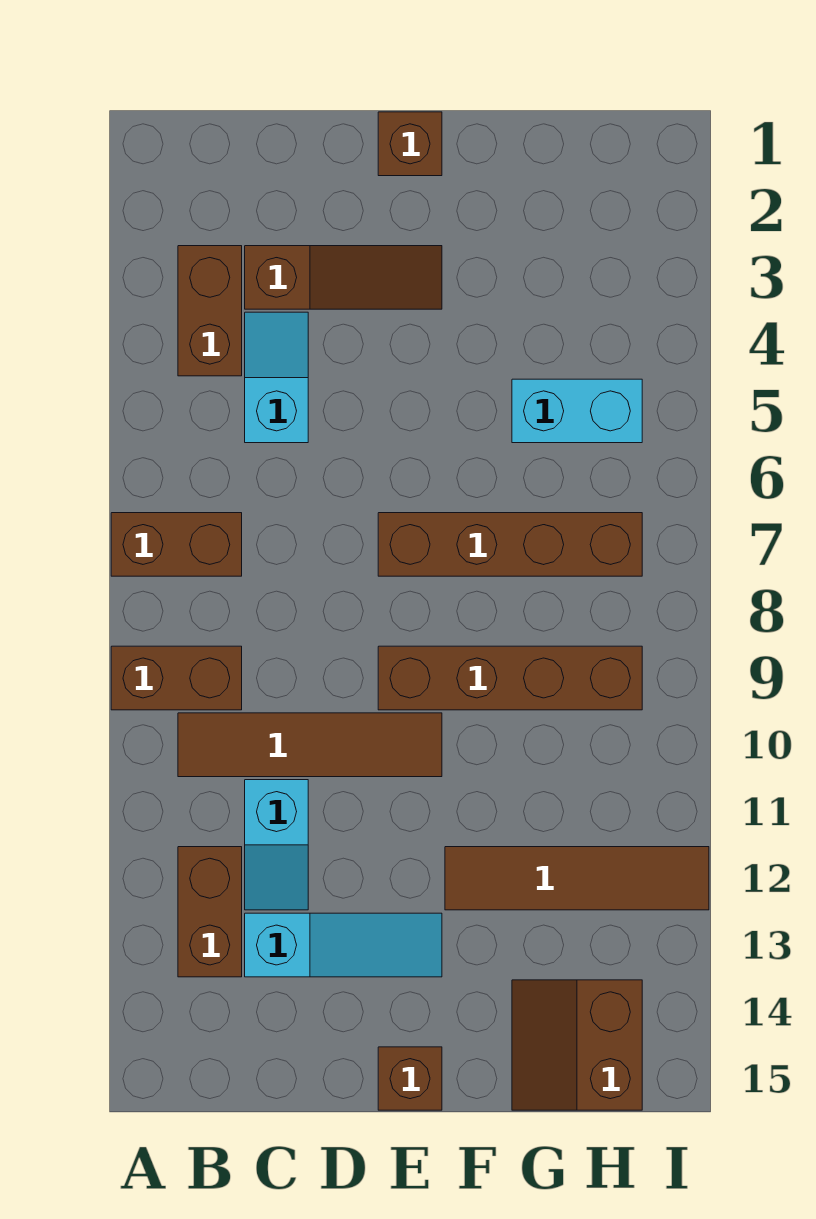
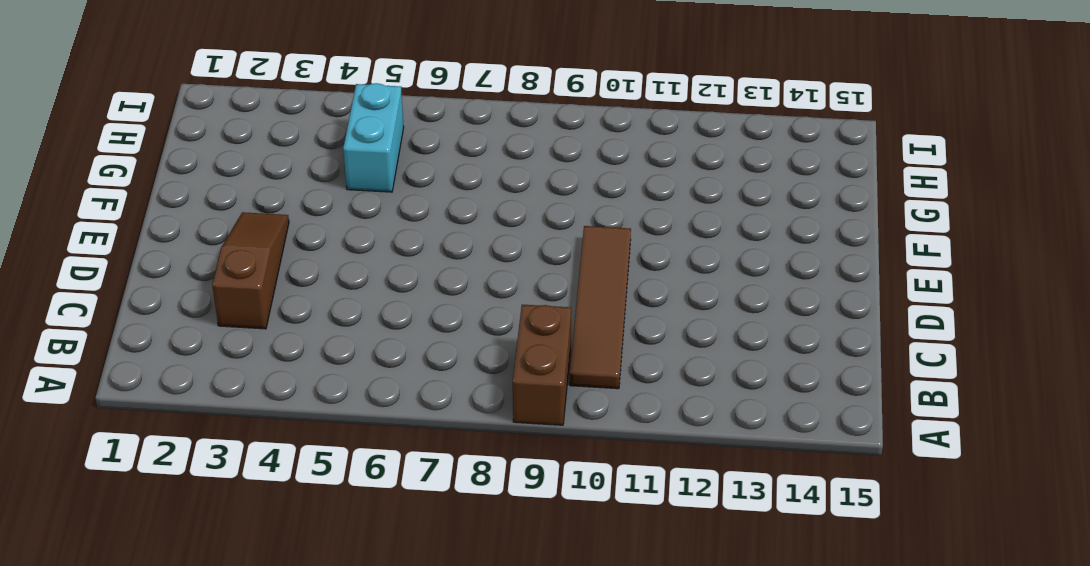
none -> brown 1x2 brick [111,513,242,576]
none -> brown 1x2 brick [178,246,242,376]
none -> brown 1x2 brick [178,847,242,977]

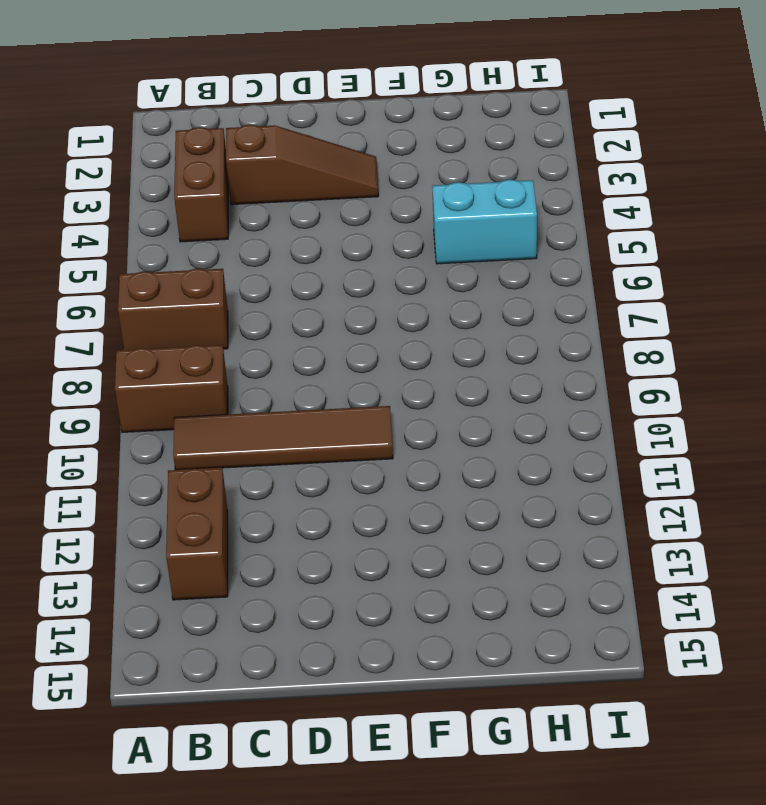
none -> cyan 1x2 slope [245,312,308,443]
none -> cyan 1x2 slope [245,780,308,910]
none -> cyan 1x3 slope [245,913,442,977]

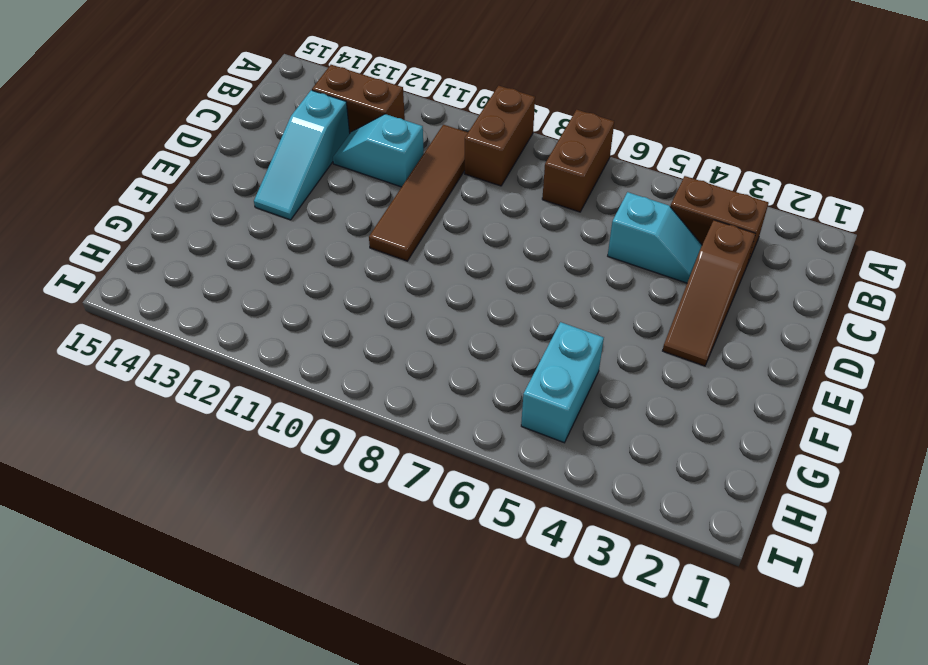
none -> brown 1x1 brick [378,112,442,176]
none -> brown 1x4 brick [378,513,642,576]
none -> brown 1x4 brick [378,646,642,710]

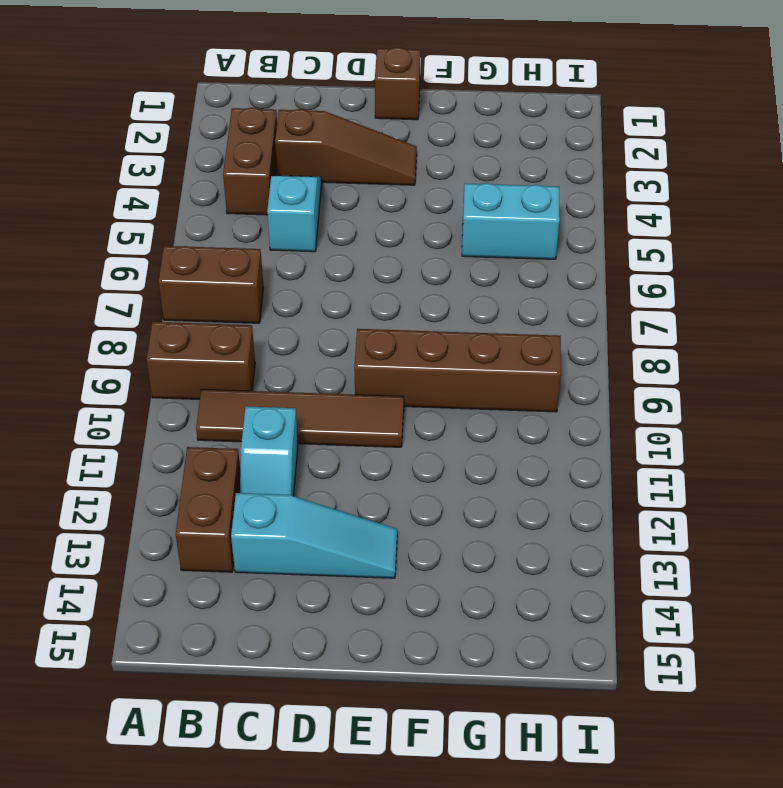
none -> brown 1x4 brick [378,513,642,576]
none -> brown 1x1 brick [378,1047,442,1110]
none -> brown 1x4 tile [445,847,709,910]

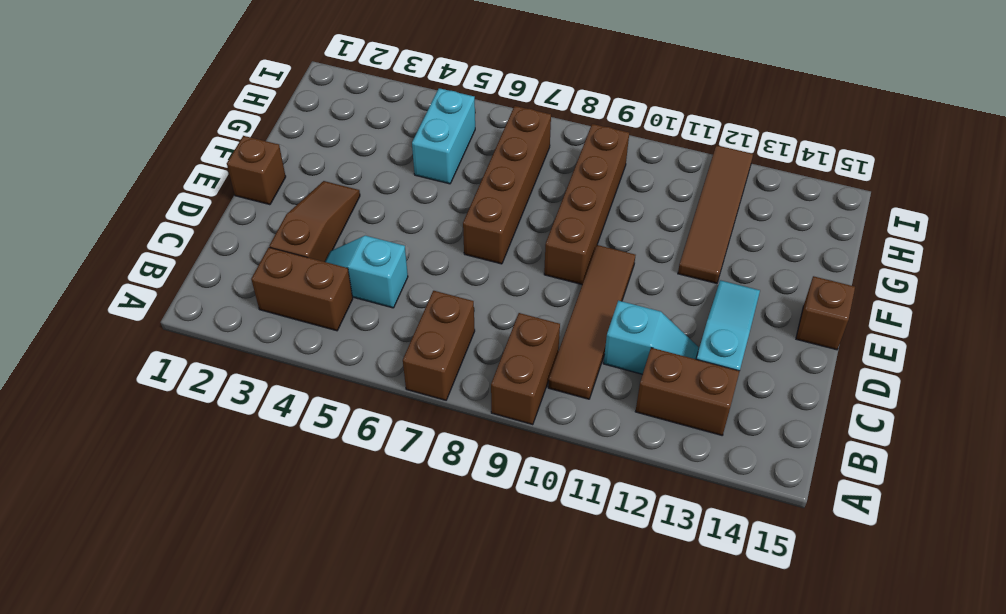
none -> brown 2x2 slope [512,980,642,1110]

